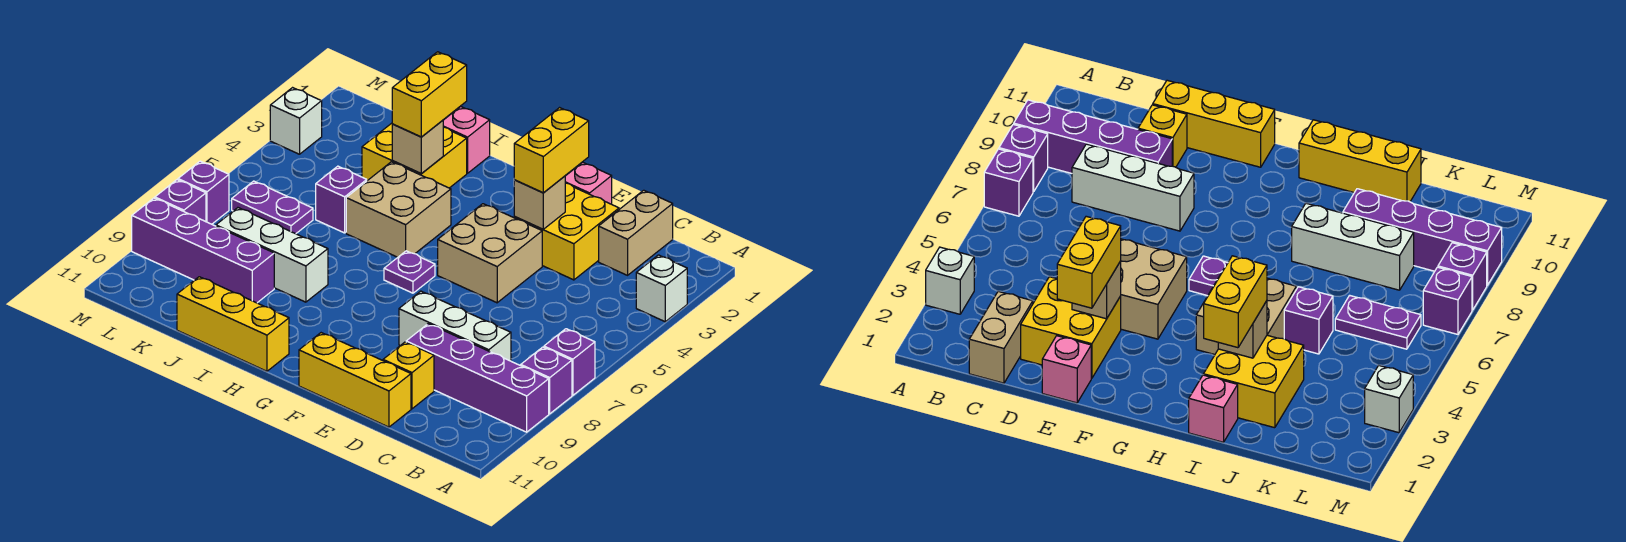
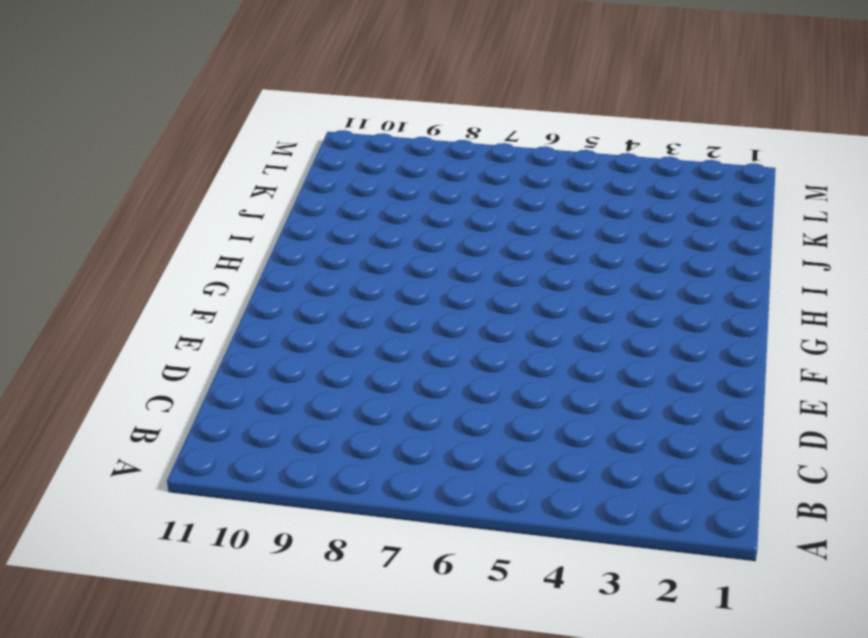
none -> white 1x1 brick [636,255,687,322]
none -> purple 1x1 brick [544,329,595,395]
none -> purple 1x1 brick [521,347,572,414]

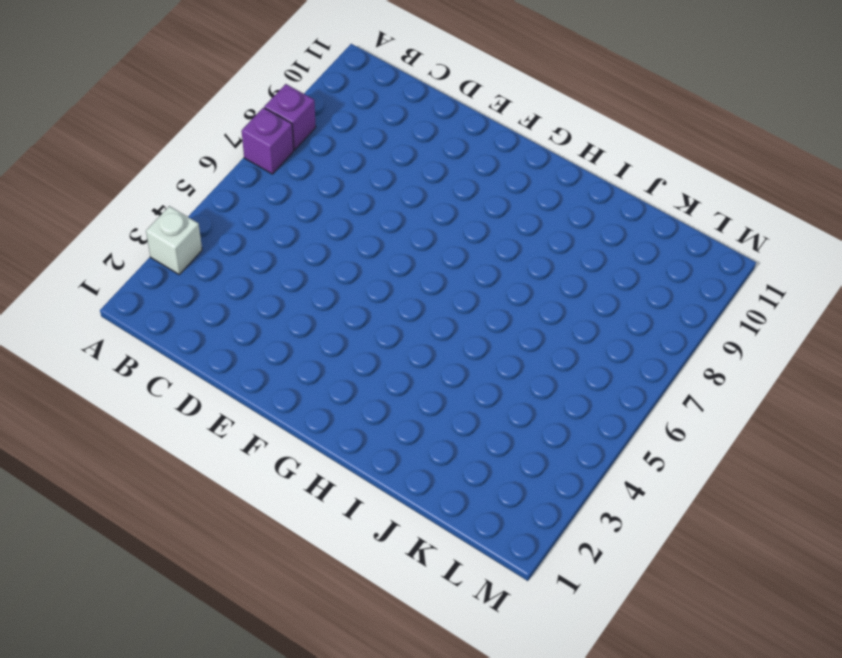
none -> purple 1x4 brick [406,324,549,432]
none -> tan 1x2 brick [599,190,673,275]
none -> white 1x3 brick [399,291,511,361]

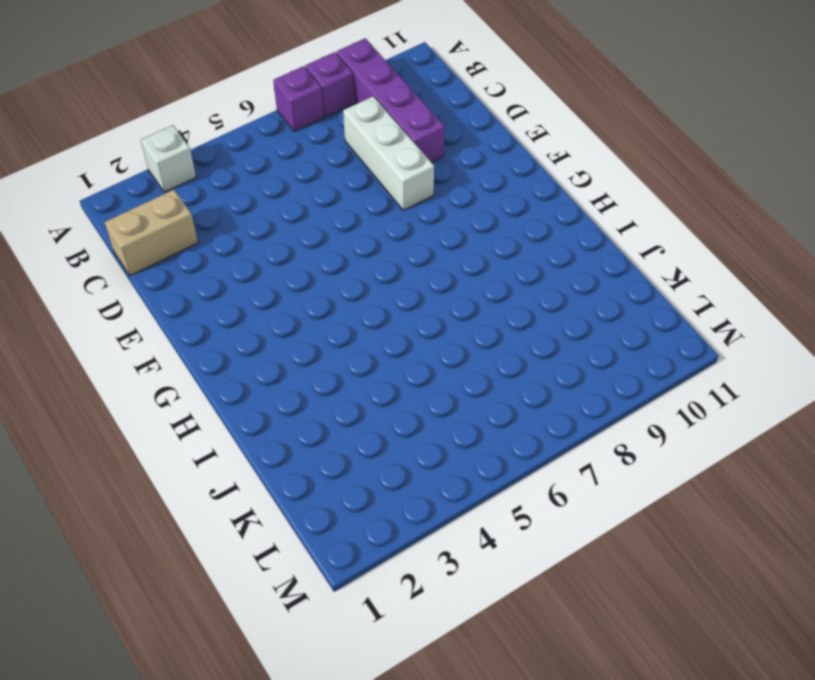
none -> yellow 2x2 brick [514,183,619,280]
none -> yellow 1x1 brick [383,342,434,409]
none -> yellow 1x3 brick [299,333,411,427]

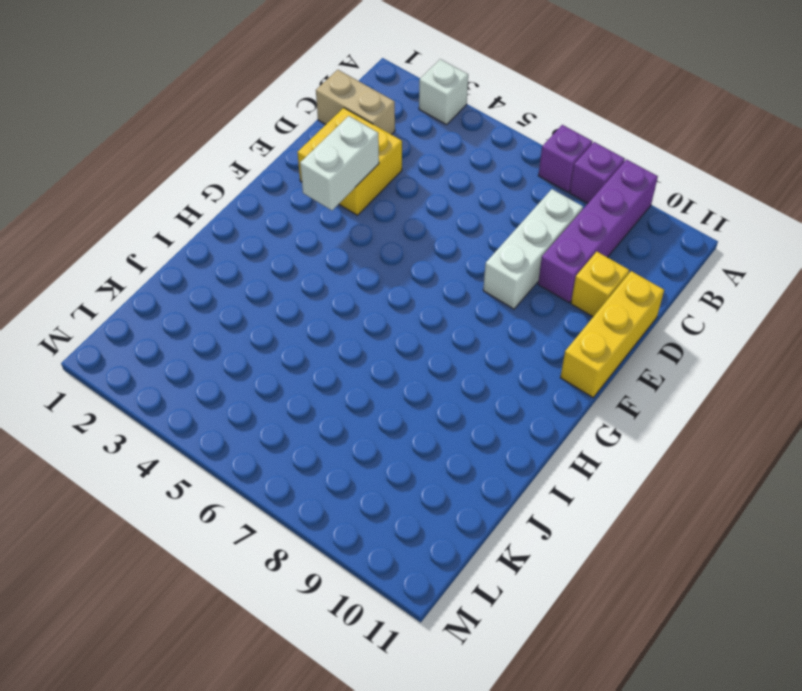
white 1x2 brick [300,116,379,210] -> tan 1x1 brick [514,176,565,229]
none -> pink 1x1 brick [565,162,612,204]
none -> tan 2x2 brick [438,204,542,303]
none -> purple 1x1 plate [384,251,435,293]

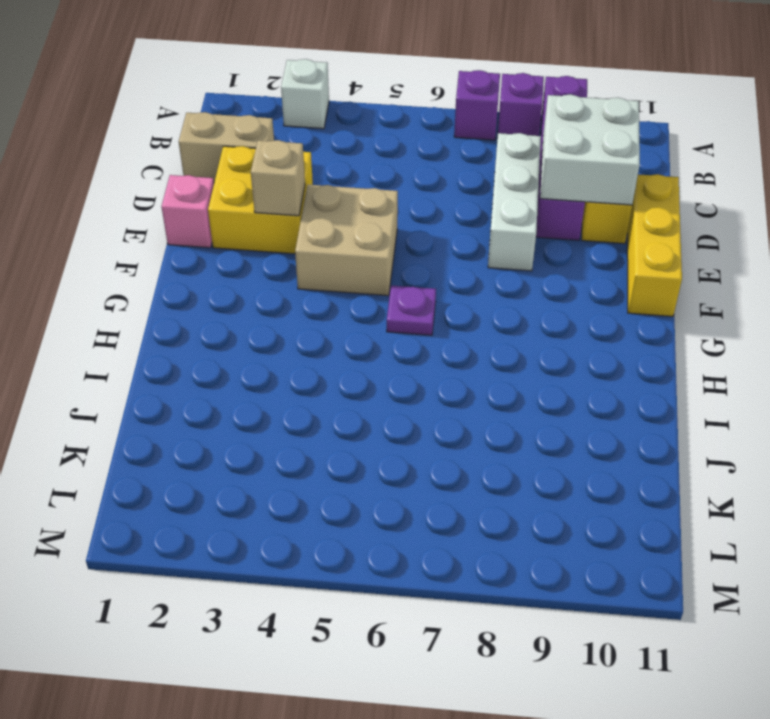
white 2x2 brick [540,94,640,205] -> none
none -> tan 2x2 brick [346,162,451,257]
none -> yellow 1x3 brick [177,277,289,371]
none -> pink 1x1 brick [443,107,490,173]

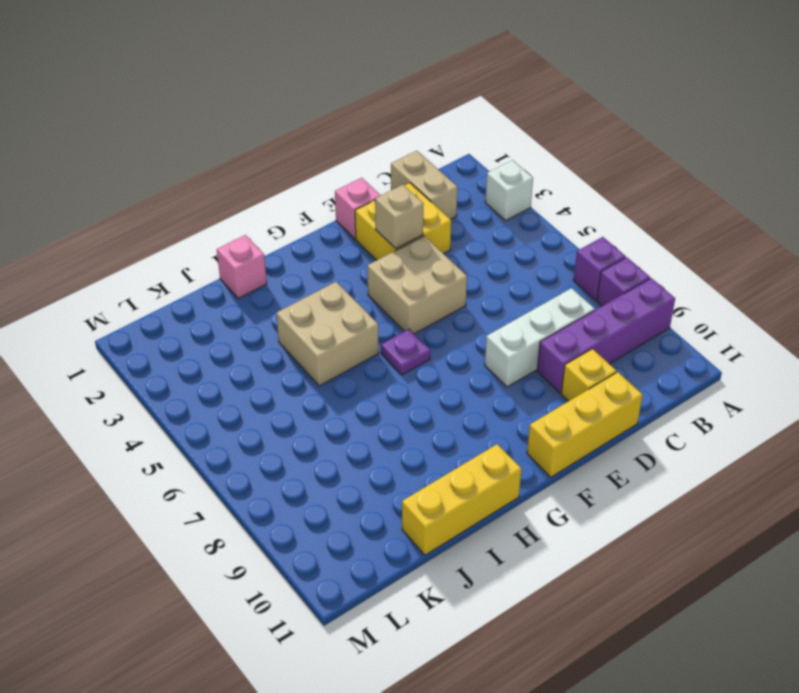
none -> yellow 2x2 brick [362,123,467,188]
none -> white 1x3 brick [216,208,328,302]
none -> purple 1x1 brick [316,166,367,233]

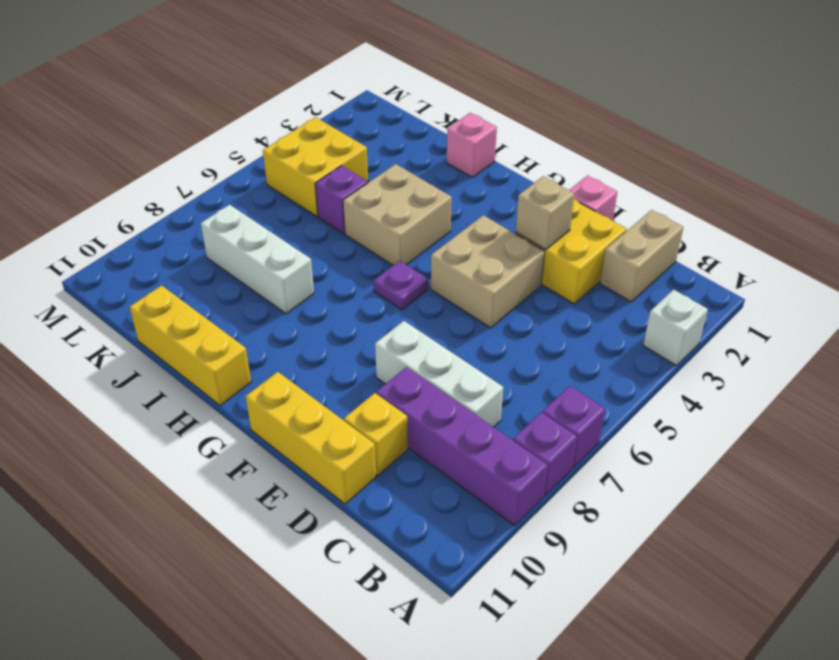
yellow 2x2 brick [263,117,368,217] -> yellow 2x2 brick moved to [362,123,467,188]
none -> purple 1x4 brick [132,198,274,303]
none -> purple 1x2 plate [232,181,313,234]
none -> white 1x1 brick [270,88,322,154]

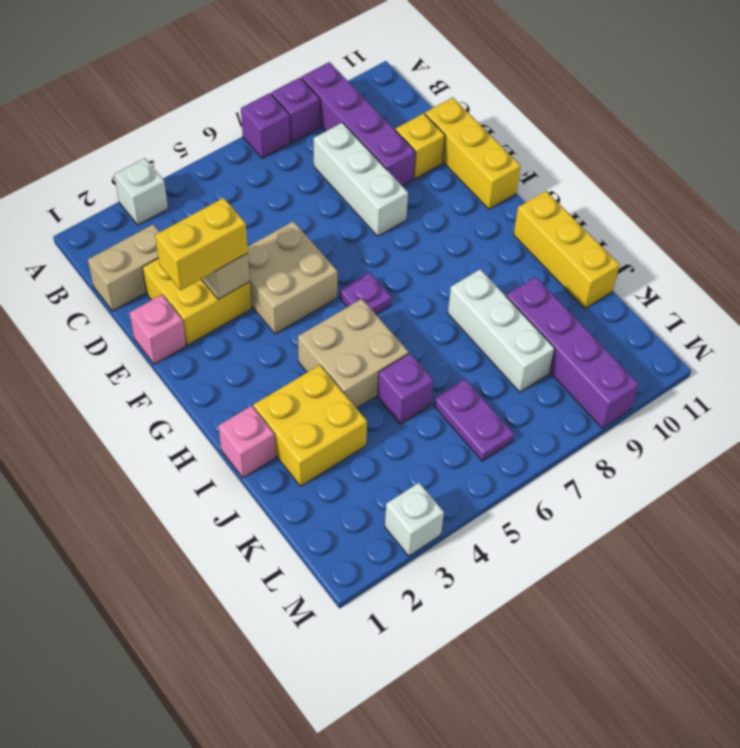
none -> purple 1x1 brick [178,161,229,224]
none -> purple 1x1 brick [155,180,206,222]
none -> tan 1x1 brick [392,120,443,174]

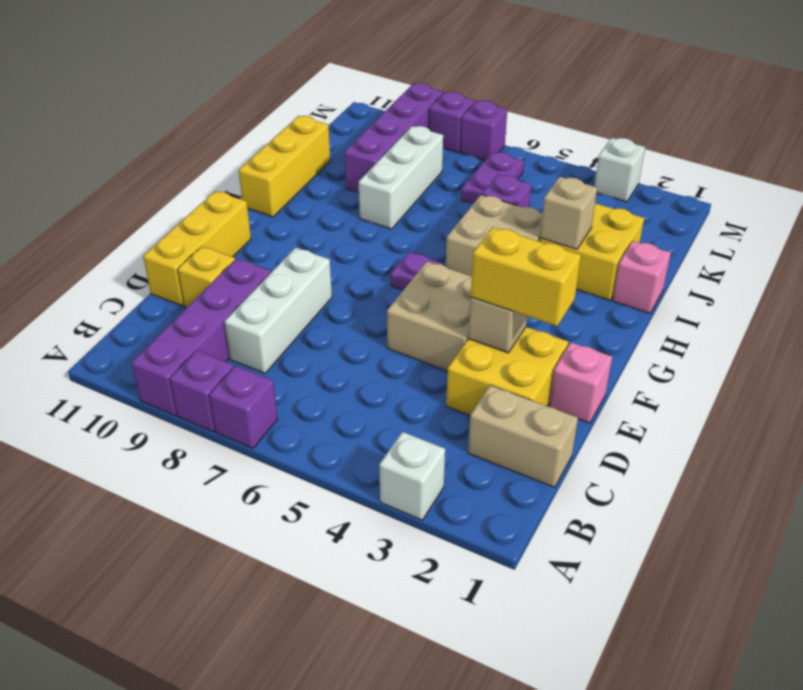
none -> yellow 1x2 brick [392,52,467,137]

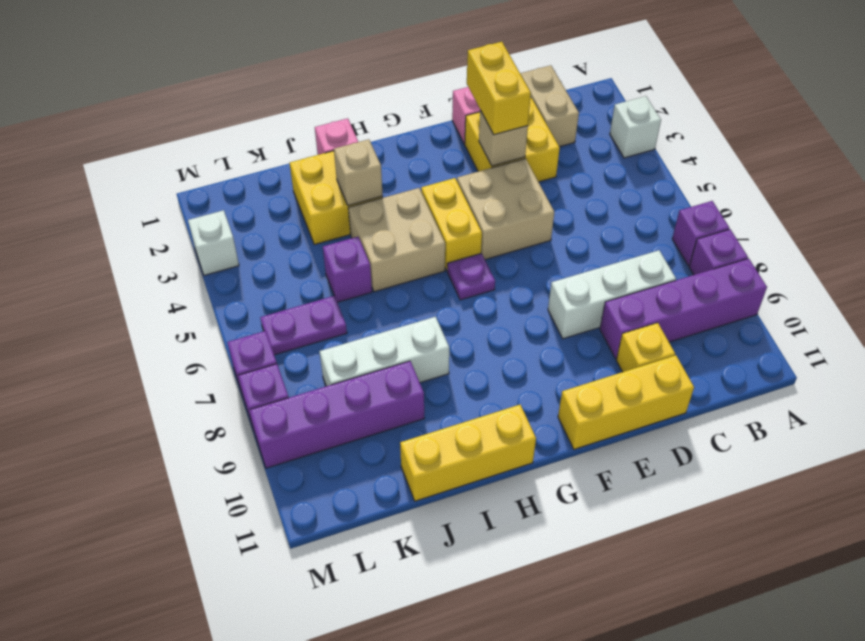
yellow 1x2 brick [421,178,482,270] -> yellow 1x2 brick moved to [392,52,467,137]

